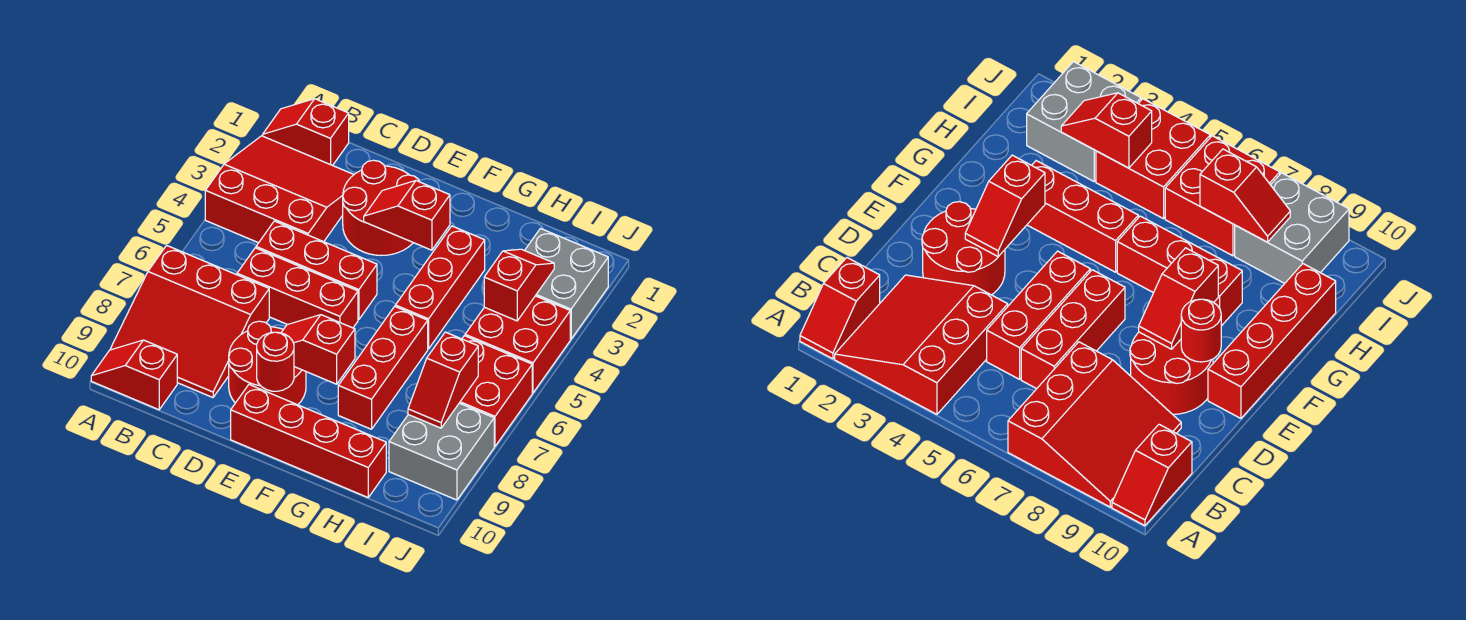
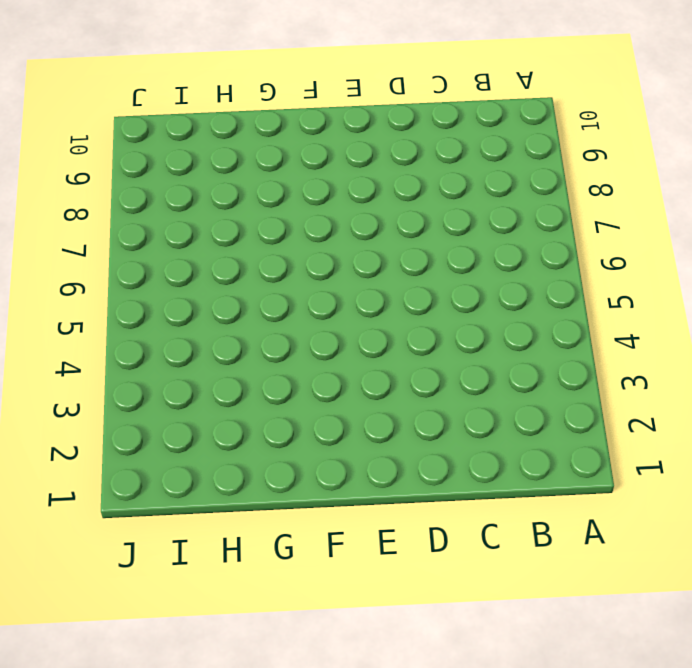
none -> red 1x2 slope [263,99,349,166]
none -> red 3x3 slope [205,136,354,243]
none -> red 3x3 slope [110,245,269,397]

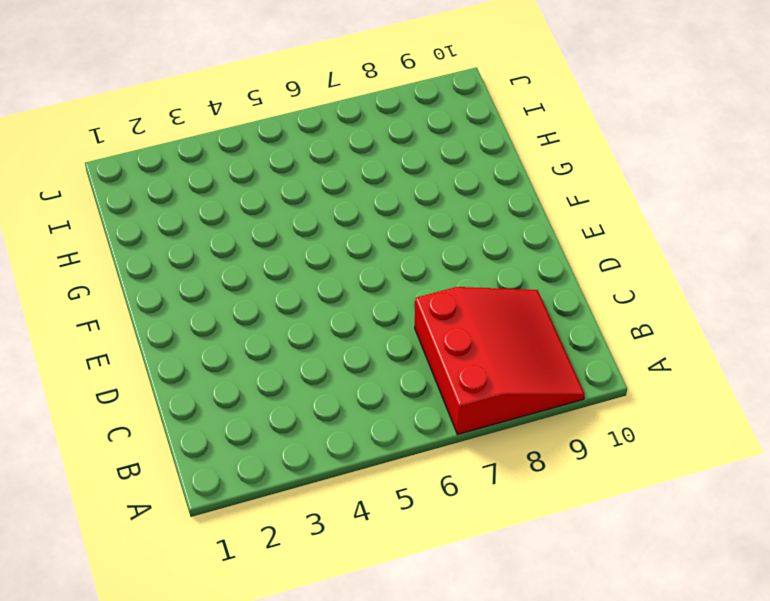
none -> red 1x2 slope [263,99,349,166]
none -> red 3x3 slope [205,136,354,243]
none -> red 1x2 slope [91,340,177,410]

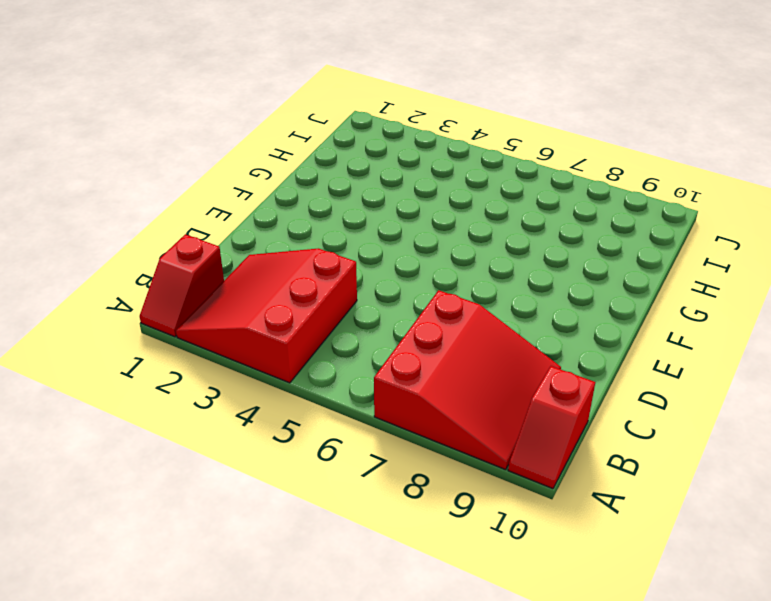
none -> red 1x3 brick [256,221,377,320]
none -> red 1x3 brick [237,248,358,328]
none -> red 2x2 round brick [343,160,419,255]

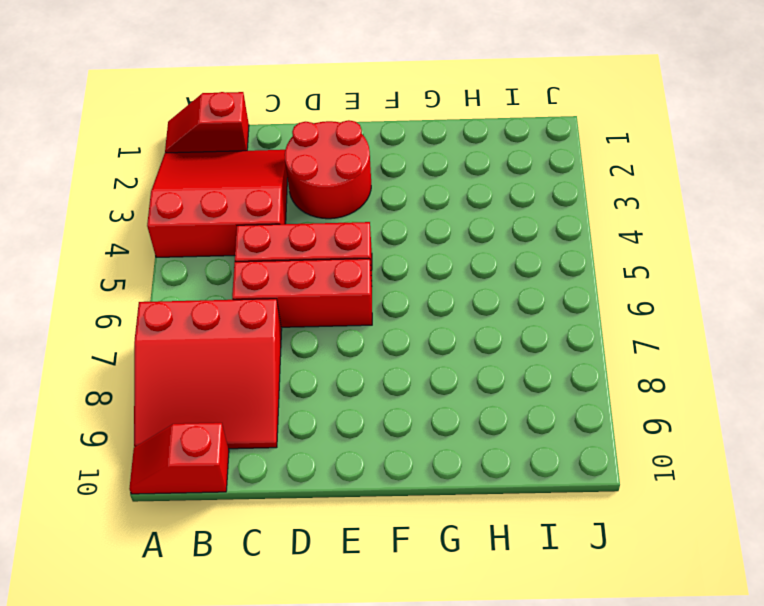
none -> red 2x2 round brick [229,321,306,405]
none -> red 1x4 brick [231,385,386,497]
none -> red 1x3 brick [395,226,485,349]

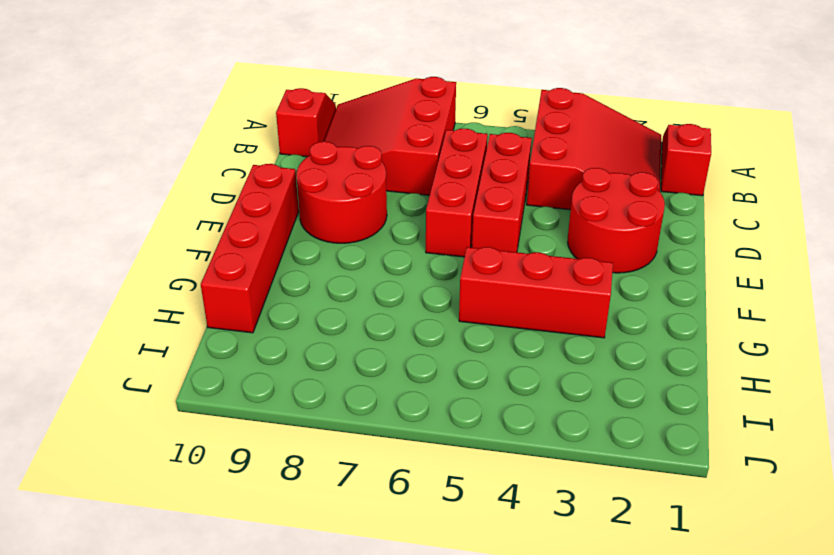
none -> red 1x3 brick [338,307,428,429]
none -> grey 2x2 brick [525,229,608,339]
none -> red 2x2 brick [465,296,570,393]

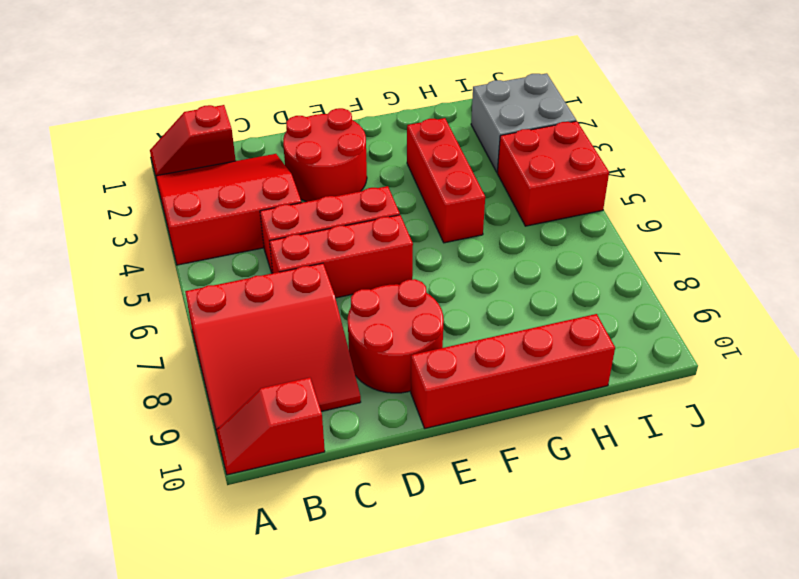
none -> red 1x3 brick [338,307,428,429]
none -> red 2x2 brick [460,336,532,446]
none -> grey 2x2 brick [389,403,494,500]

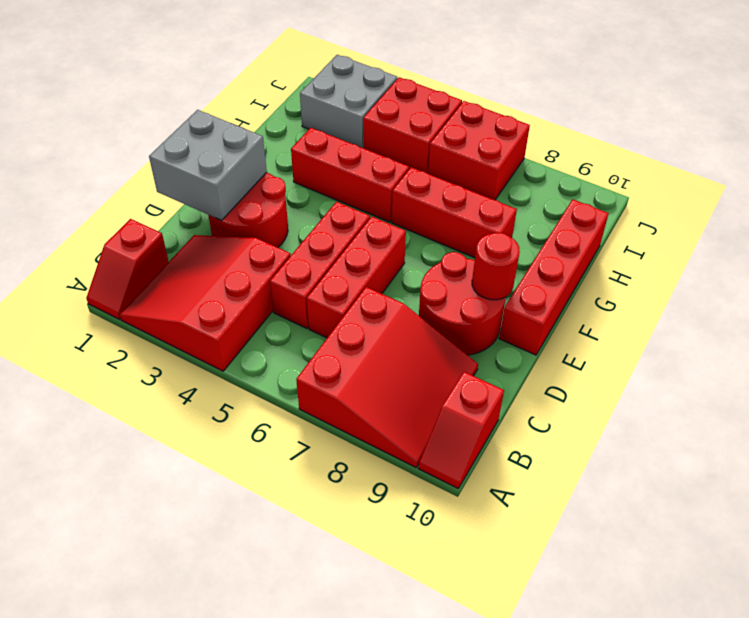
grey 2x2 brick [149,110,267,220] -> grey 2x2 brick moved to [389,403,494,500]
none -> red 1x2 slope [364,181,450,250]
none -> red 1x2 slope [281,315,355,384]
none -> red 1x2 slope [484,249,554,321]

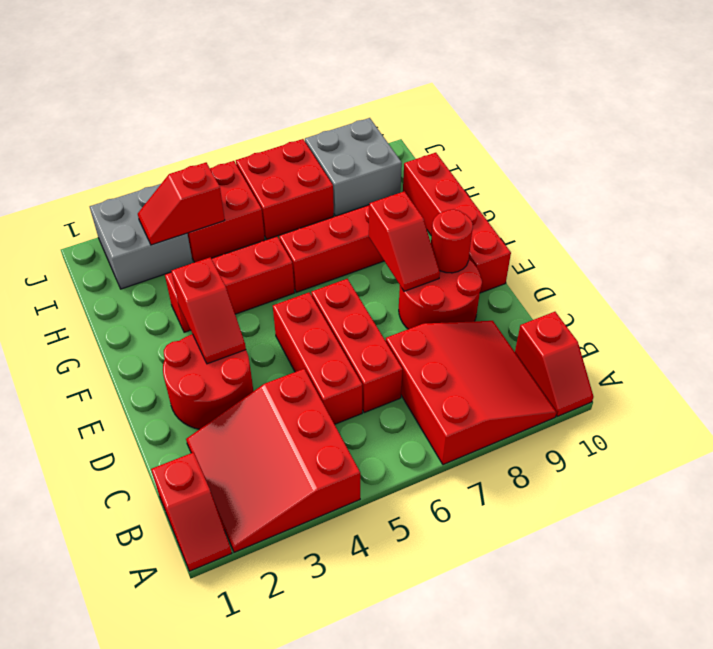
none -> red 1x2 slope [408,332,478,428]

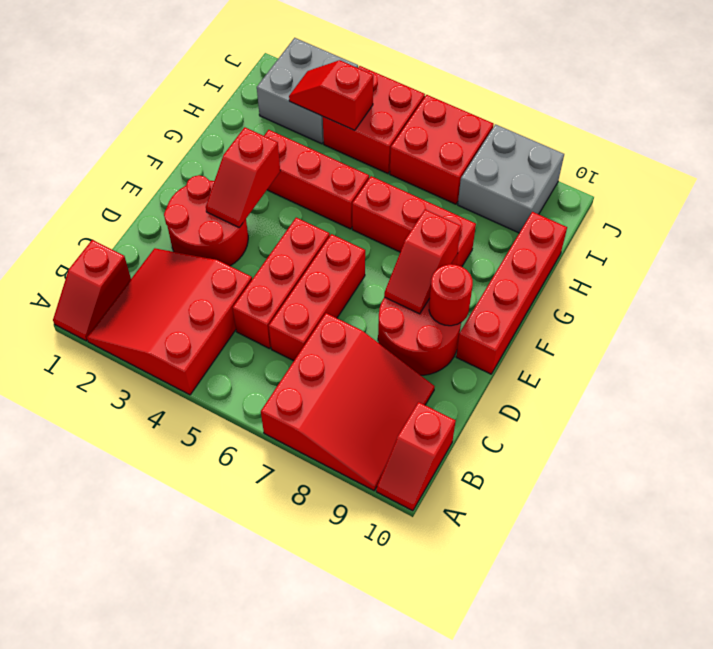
none -> red 1x2 slope [408,332,478,428]

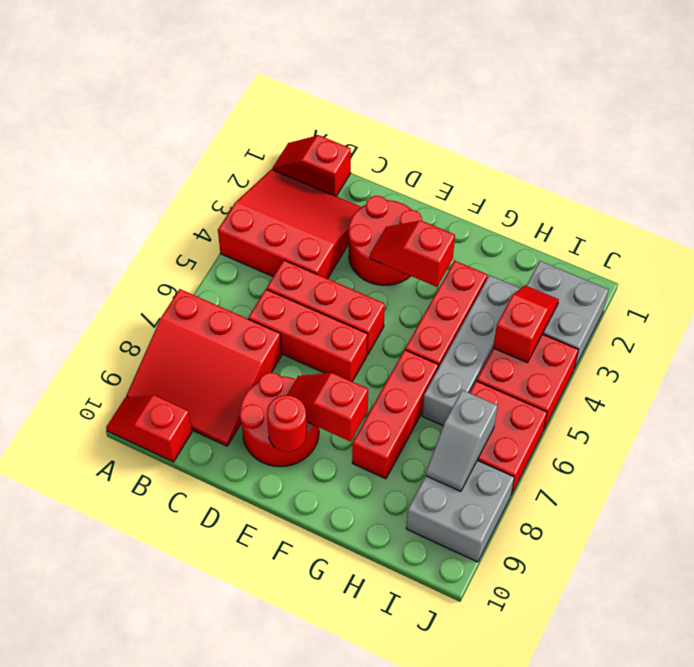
grey 1x4 brick [422,275,521,426] -> none
grey 1x2 slope [426,390,498,492] -> red 1x2 slope [408,332,478,428]
none -> red 1x4 brick [231,385,386,497]

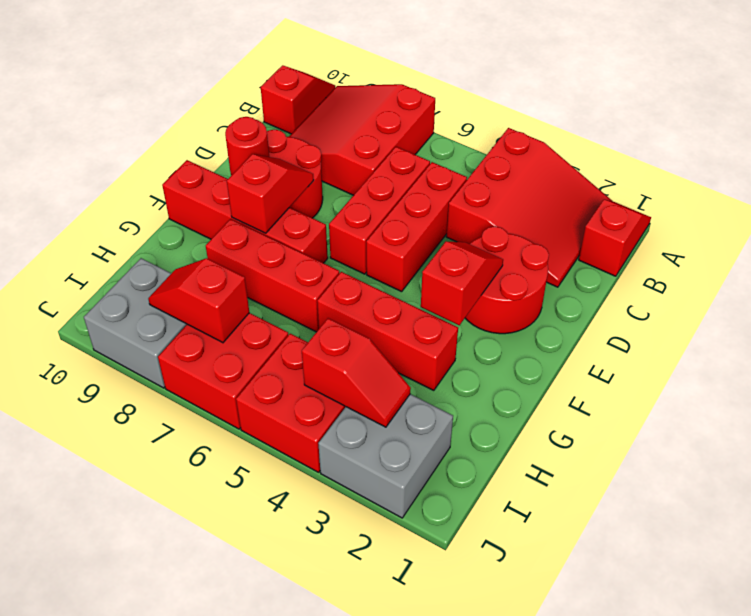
red 1x4 brick [162,160,328,263] -> red 1x4 brick turned to [231,385,386,497]

